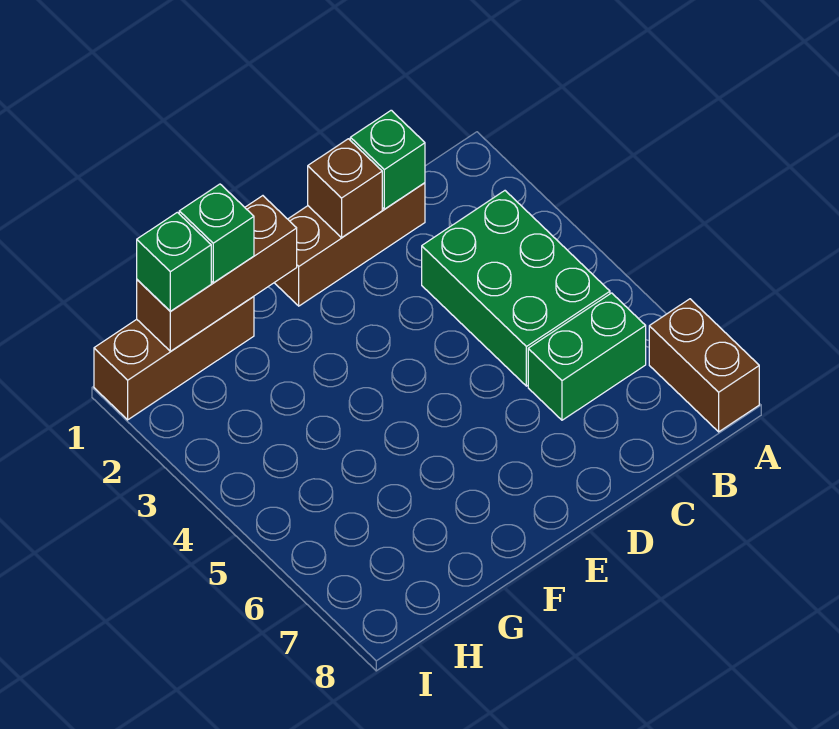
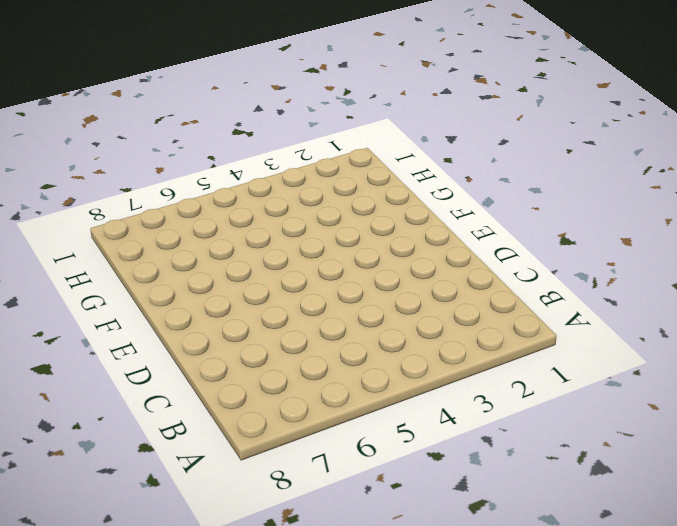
none -> brown 1x2 brick [649,299,759,432]
none -> green 2x3 brick [422,191,610,386]

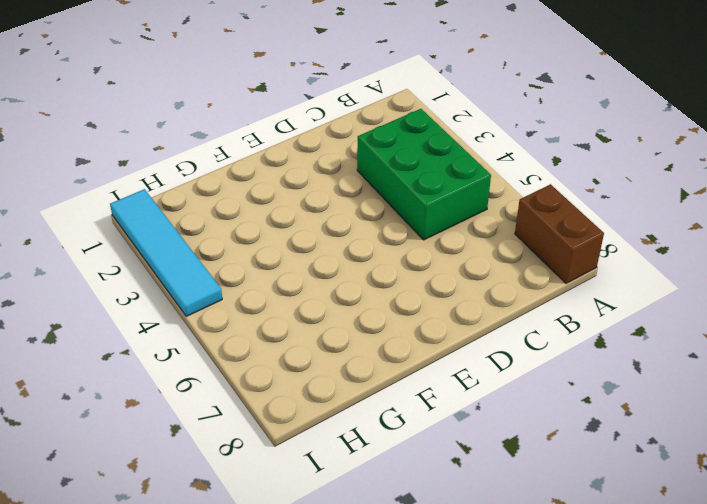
cyan 1x4 tile [110,189,222,316] -> brown 1x3 brick [94,297,254,420]
none -> green 1x2 brick [528,293,646,420]
none -> brown 1x3 brick [274,183,425,306]

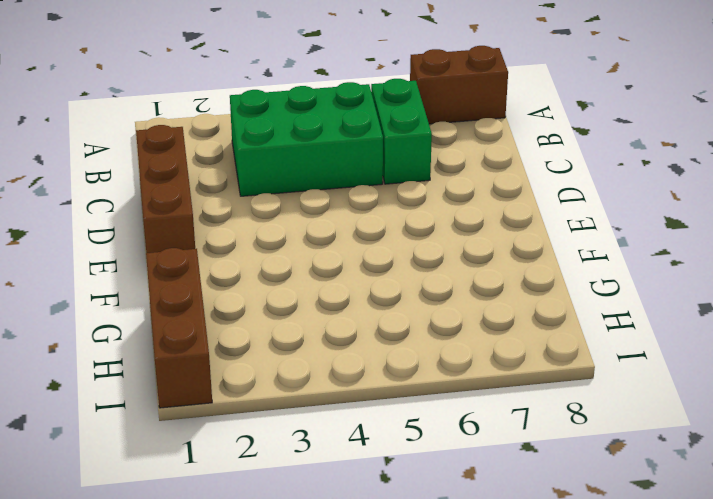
none -> green 1x1 brick [350,110,425,209]
none -> brown 1x1 brick [308,139,382,238]

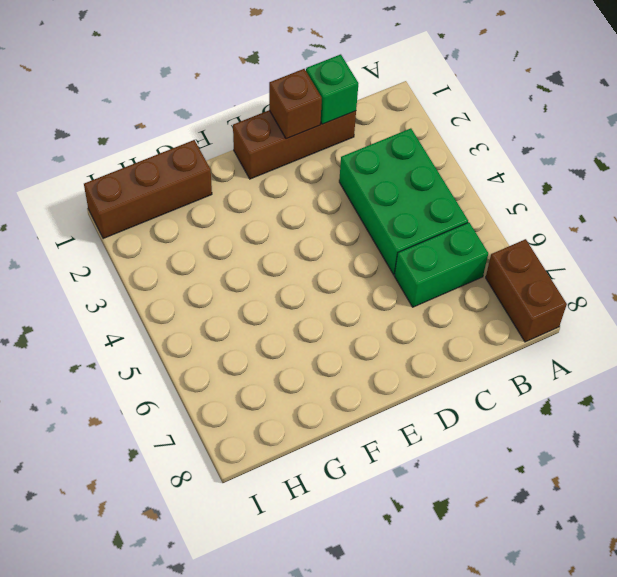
none -> brown 1x3 brick [137,196,297,351]
none -> green 1x1 brick [179,184,254,283]

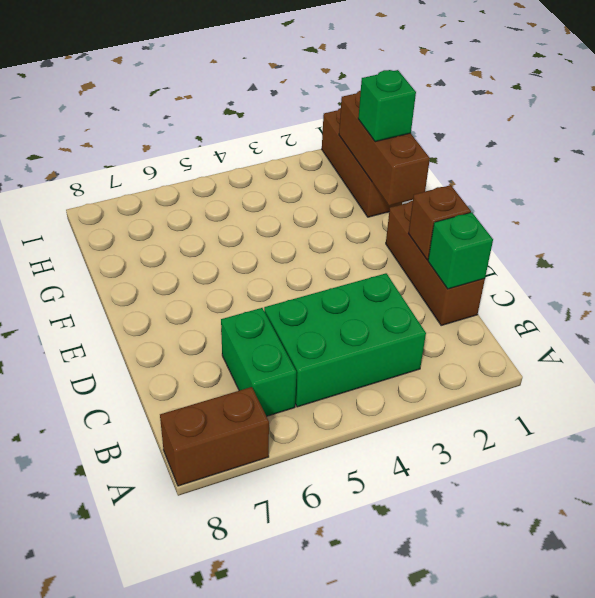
none -> green 1x1 brick [137,212,211,311]

